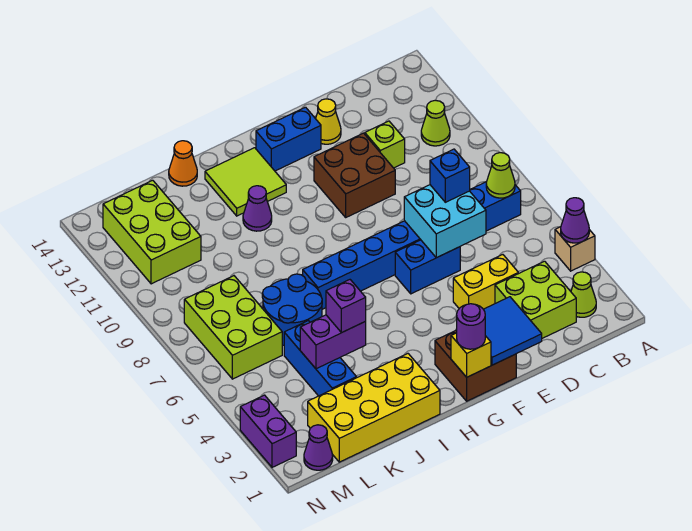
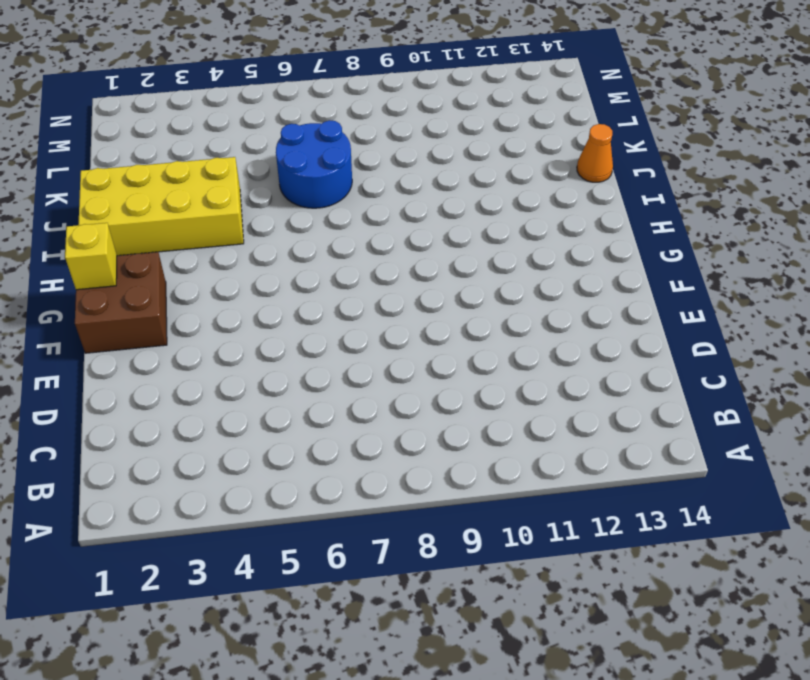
yellow 2x4 brick [78,157,244,256] -> yellow 2x4 brick turned to [308,354,440,462]
none -> tan 1x1 brick [555,227,595,271]
none -> lime 1x1 cone [571,272,596,317]
none -> blue 1x8 brick [303,182,521,309]
none -> lime 1x1 cone [421,100,450,146]

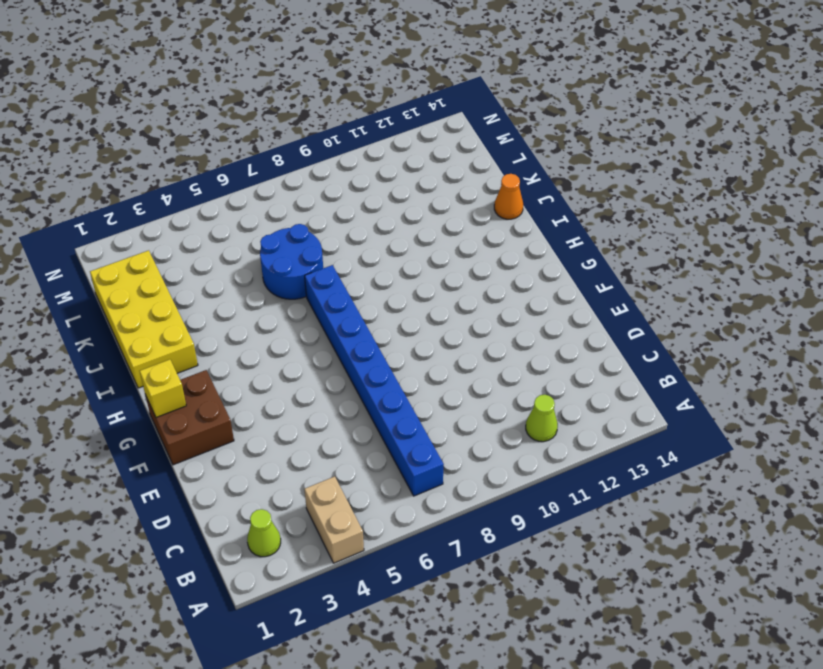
tan 1x2 brick [304,476,364,563] -> tan 1x1 brick [555,227,595,271]
none -> lime 2x2 brick [495,261,576,338]
none -> yellow 1x2 brick [453,255,518,309]
none -> lime 1x1 brick [365,121,405,168]
none -> blue 1x2 brick [395,240,460,294]

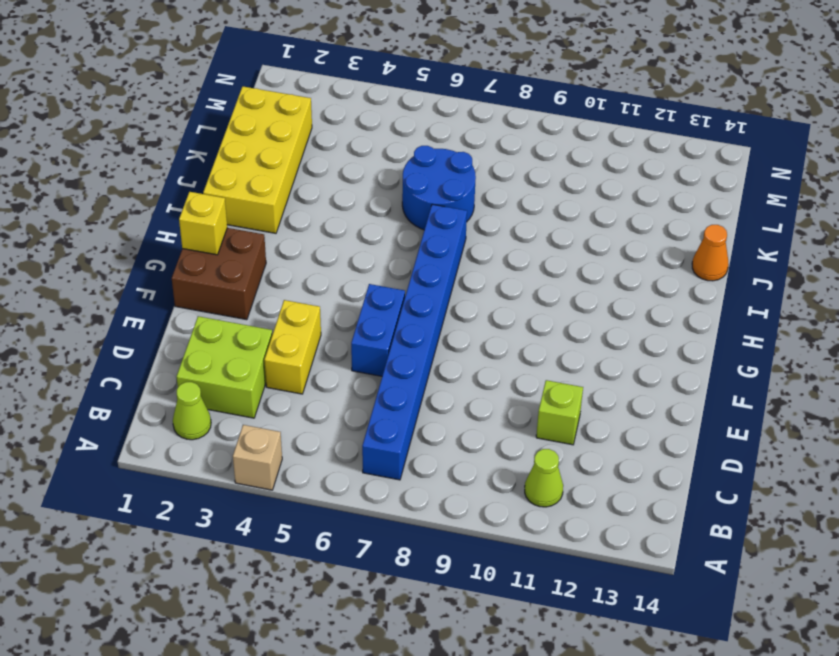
none -> brown 2x2 brick [314,133,395,217]
none -> yellow 1x1 cone [316,99,341,144]
none -> blue 1x2 brick [256,107,321,171]
none -> lime 2x2 tile [205,148,286,216]

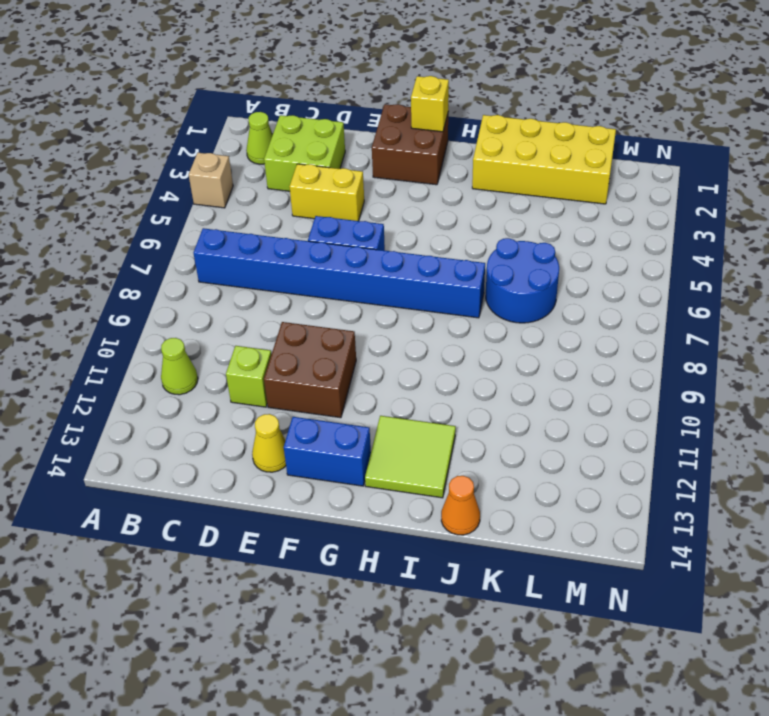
none -> purple 1x1 cone [243,186,272,231]
none -> blue 1x3 brick [284,321,356,396]
none -> lime 2x3 brick [184,276,282,379]
none -> lime 2x3 brick [103,180,201,284]

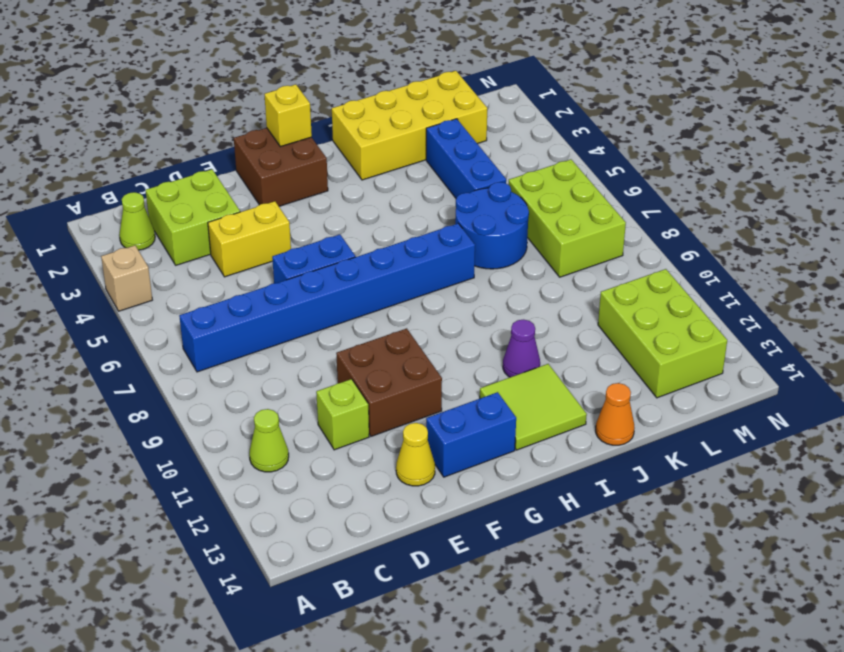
none -> purple 1x1 cone [304,425,333,470]
none -> purple 1x2 brick [240,395,296,467]
none -> purple 1x1 cone [561,198,589,243]
none -> lime 1x1 cone [486,153,515,198]

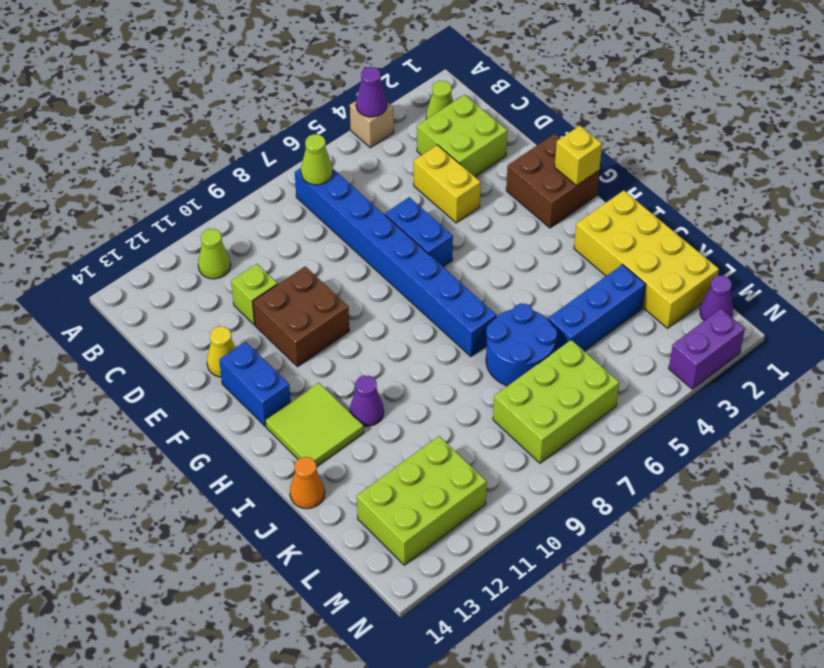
none -> cyan 2x2 brick [404,185,486,258]
none -> blue 2x2 tile [483,297,542,365]
none -> purple 1x2 brick [300,315,366,369]
none -> blue 1x1 brick [430,149,470,202]

